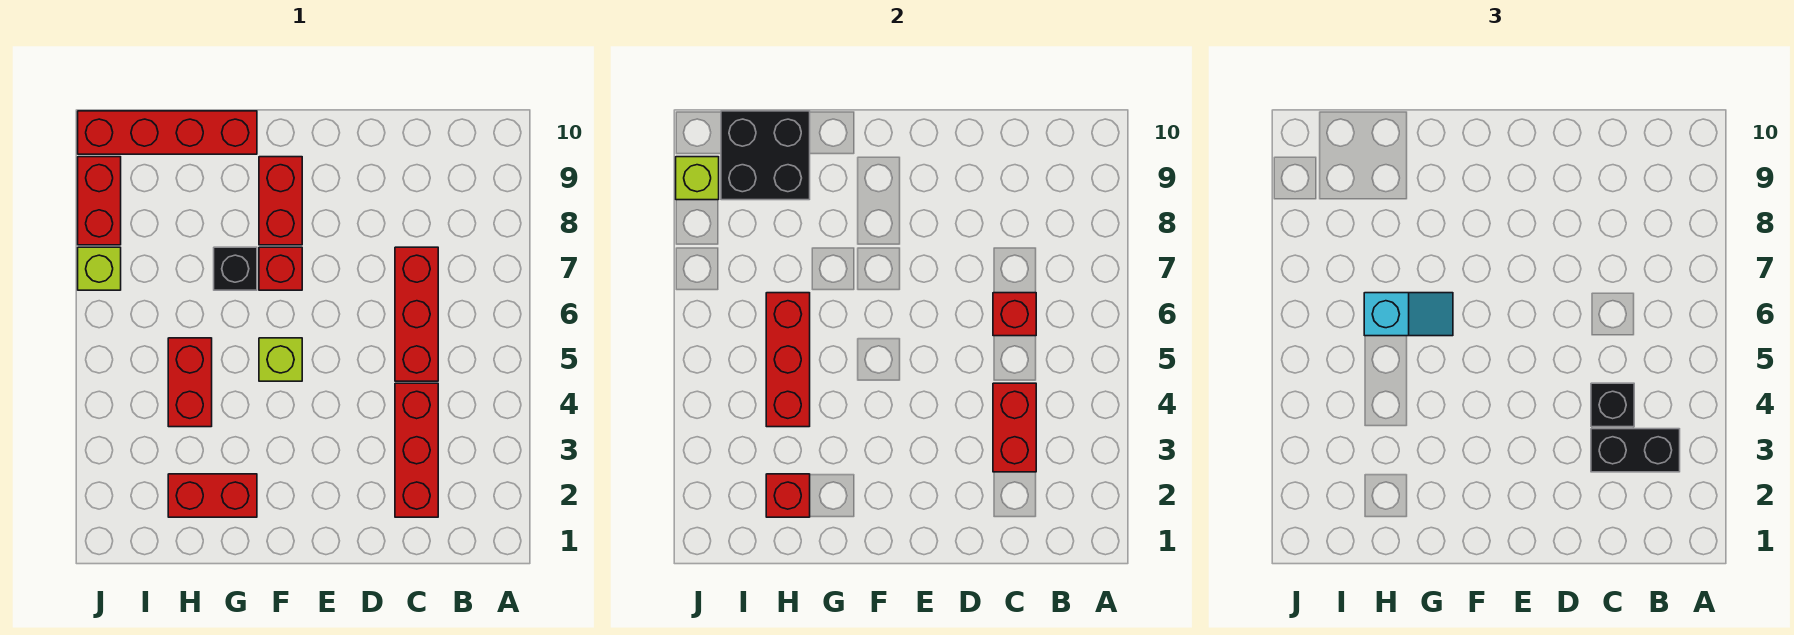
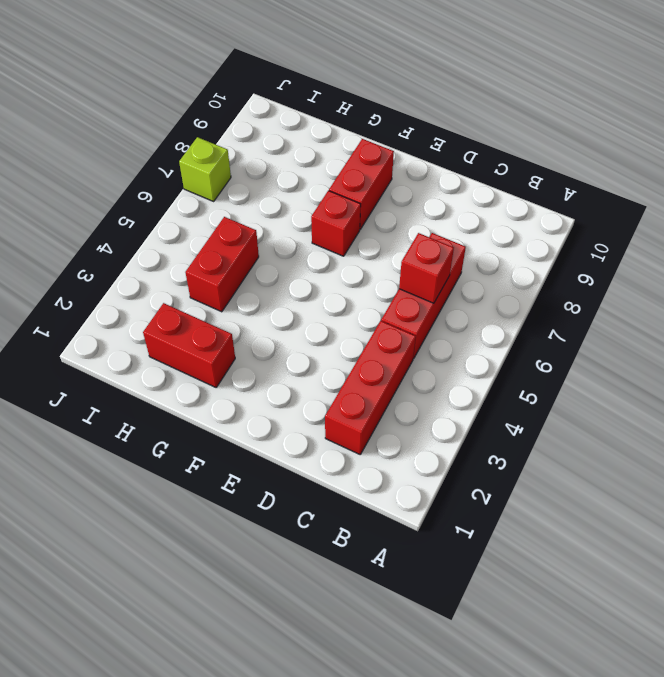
none -> lime 1x1 brick [259,338,302,381]
none -> black 1x1 brick [214,247,257,290]
none -> red 1x4 brick [78,111,257,154]

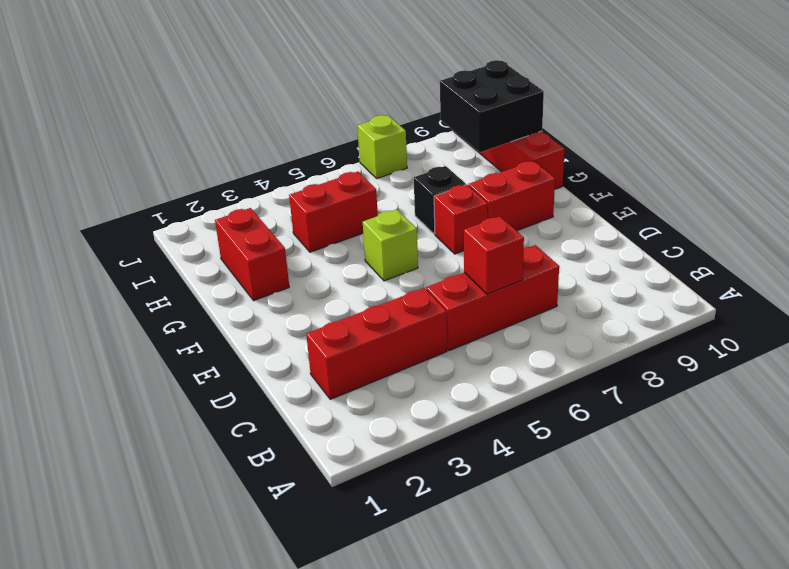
none -> red 1x2 brick [78,157,121,245]
none -> red 1x2 brick [993,383,1036,472]
none -> red 1x1 brick [766,474,810,517]

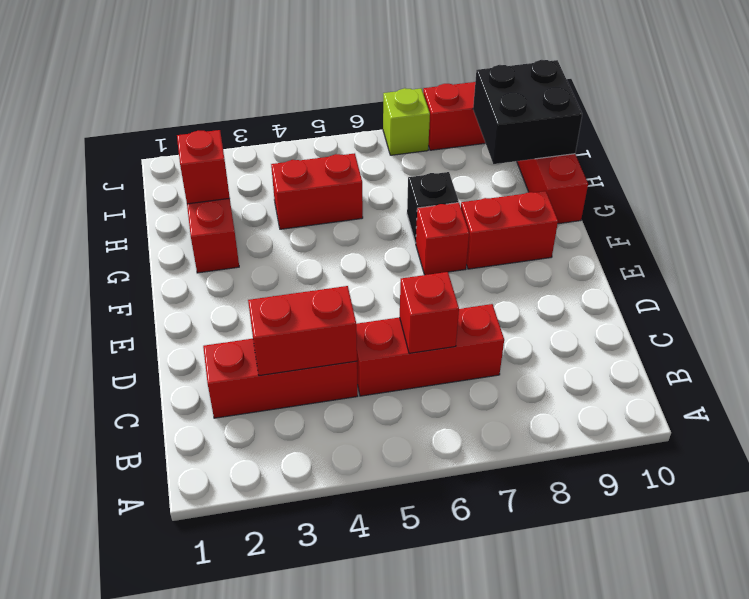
none -> lime 1x1 brick [259,338,302,381]
none -> red 1x3 brick [766,293,810,427]
none -> lime 1x1 brick [676,157,719,200]

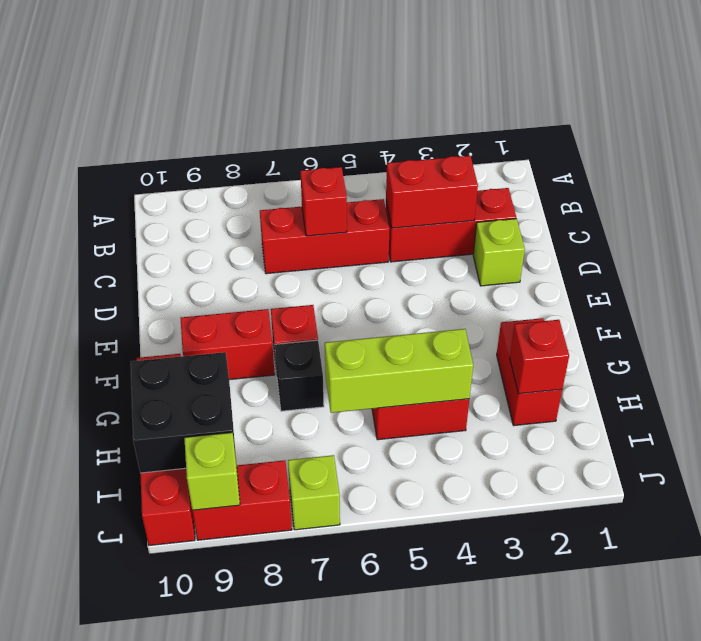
lime 1x1 brick [473,219,525,286] -> lime 1x1 brick moved to [259,338,302,381]
lime 1x3 brick [325,329,473,413] -> red 1x3 brick [766,293,810,427]
none -> black 1x2 brick [1591,429,1680,472]
none -> black 1x1 brick [1591,383,1634,427]
none -> cyan 1x2 slope [1364,293,1453,336]

